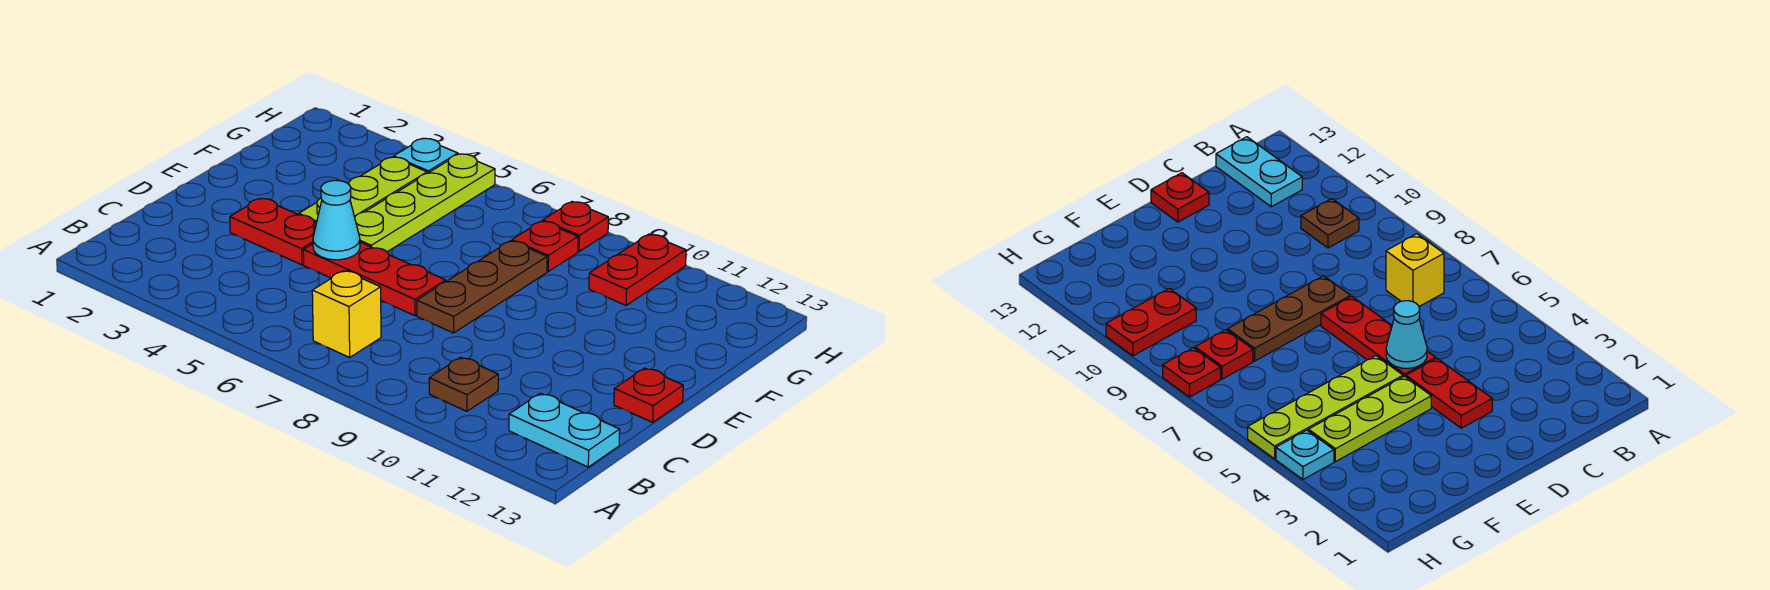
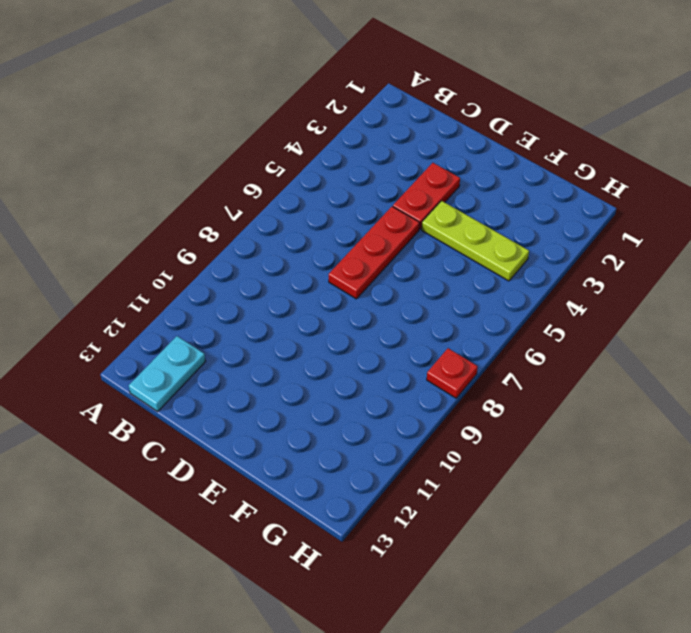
none -> yellow 1x1 brick [312,271,381,357]
none -> brown 1x1 plate [429,357,498,411]
none -> brown 1x3 plate [417,241,547,333]

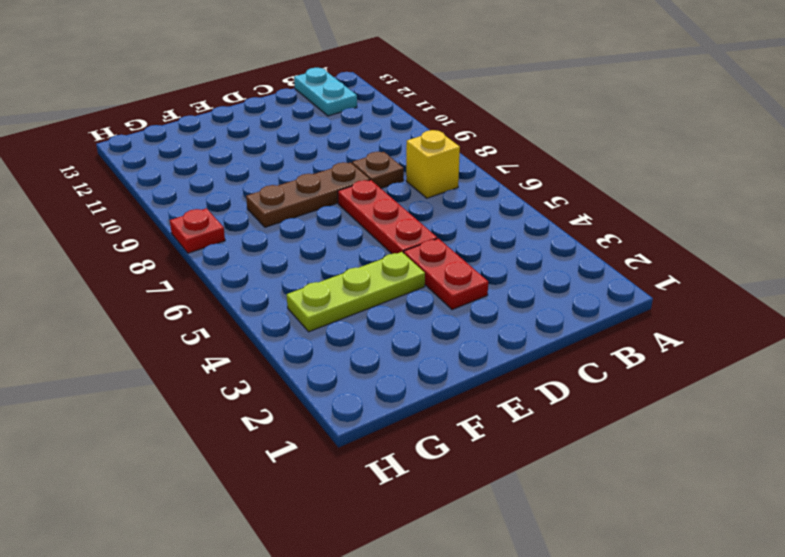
brown 1x1 plate [352,152,404,188] -> brown 1x1 plate moved to [429,357,498,411]
none -> red 1x1 plate [614,368,683,422]
none -> lime 1x4 plate [355,154,495,252]
none -> red 1x1 plate [512,221,578,271]

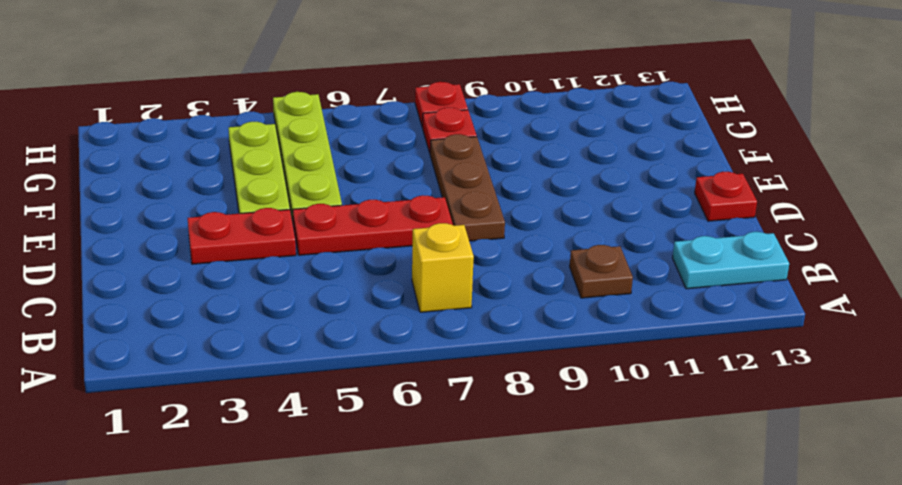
none -> red 1x2 plate [589,234,686,305]
none -> cyan 1x1 plate [394,138,458,173]
none -> cyan 1x1 cone [313,181,360,260]

